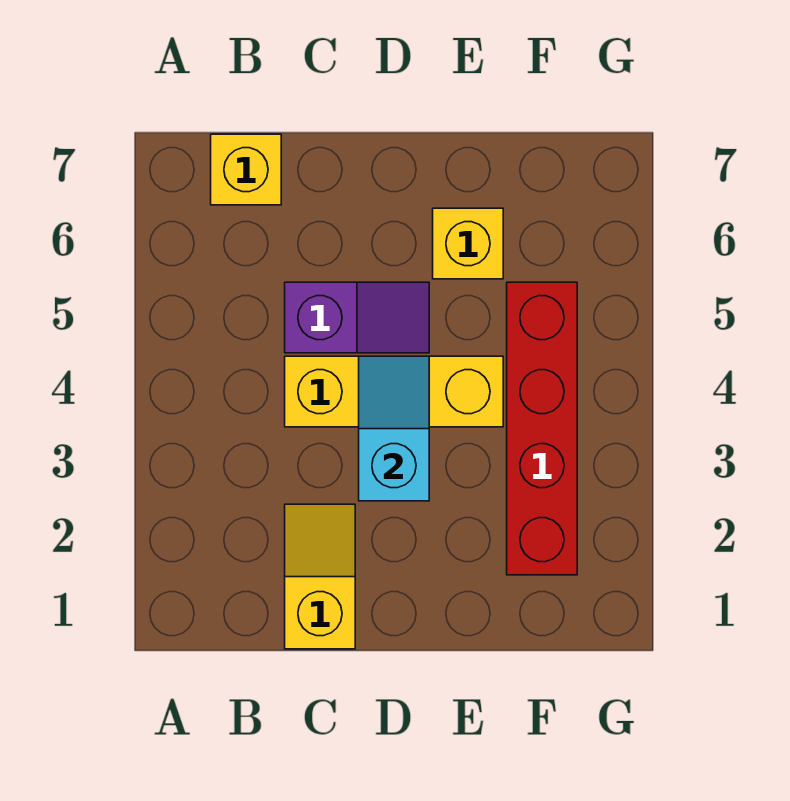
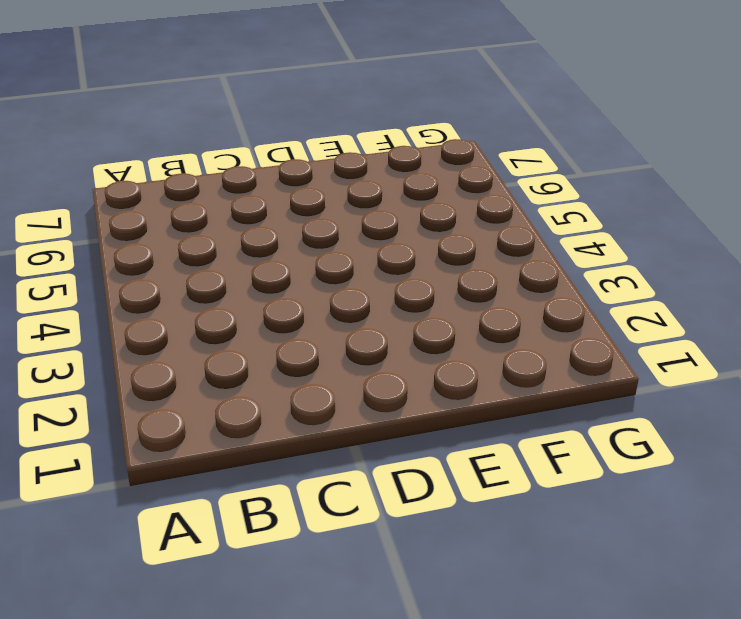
none -> yellow 1x1 brick [211,134,281,205]
none -> yellow 1x2 slope [285,504,355,649]

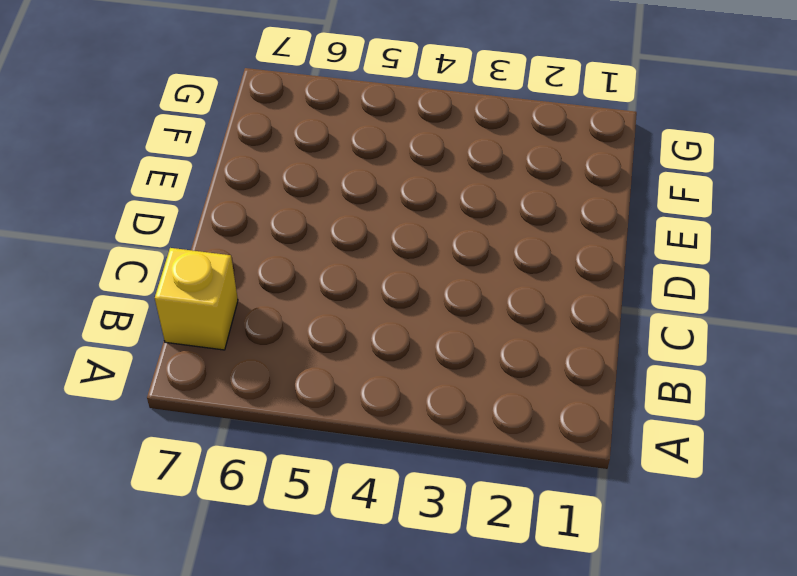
none -> yellow 1x2 slope [285,504,355,649]
none -> yellow 1x3 brick [285,356,503,427]

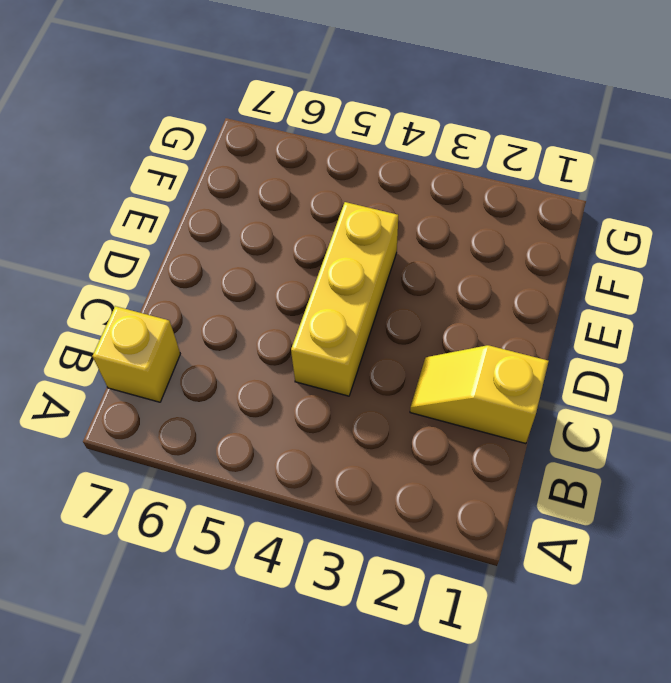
none -> purple 1x2 slope [285,282,429,353]
none -> yellow 1x1 brick [433,208,503,279]

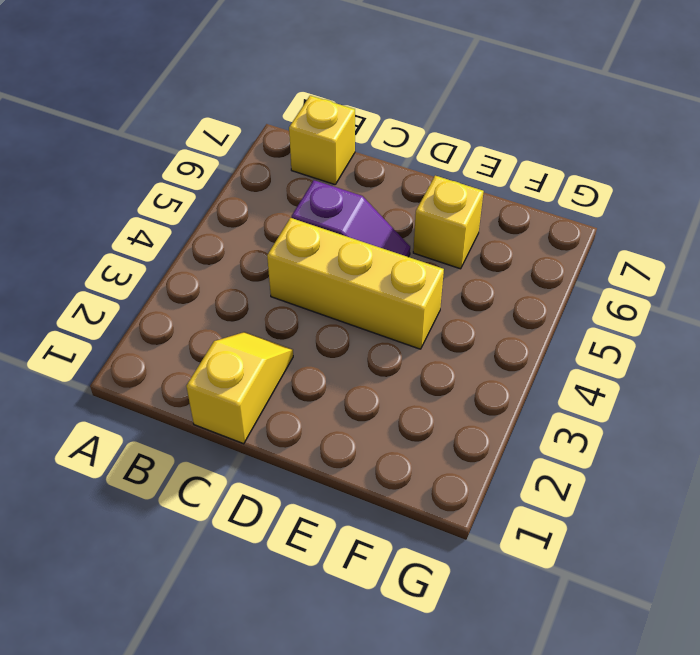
none -> red 1x4 brick [507,282,577,575]
none -> cyan 1x2 slope [359,356,429,501]

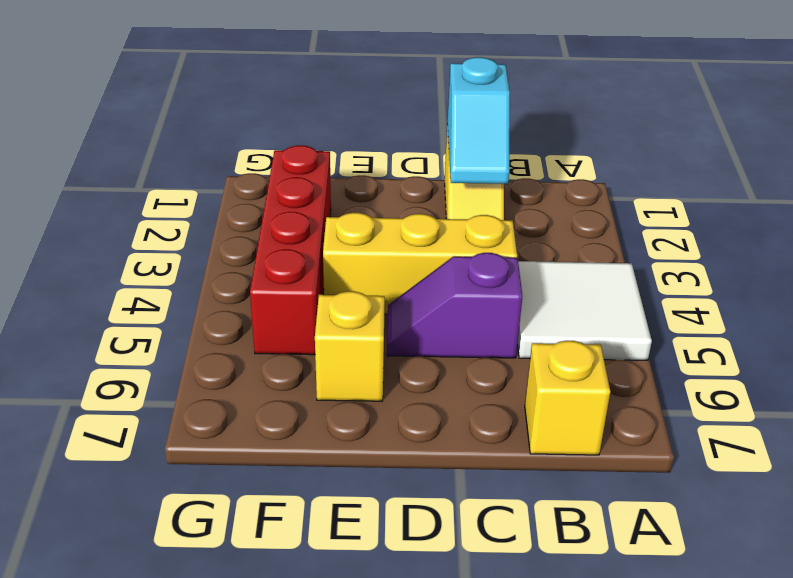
white 2x2 tile [517,261,652,360] -> none
cyan 1x2 slope [447,57,510,184] -> cyan 1x2 slope moved to [359,356,429,501]

